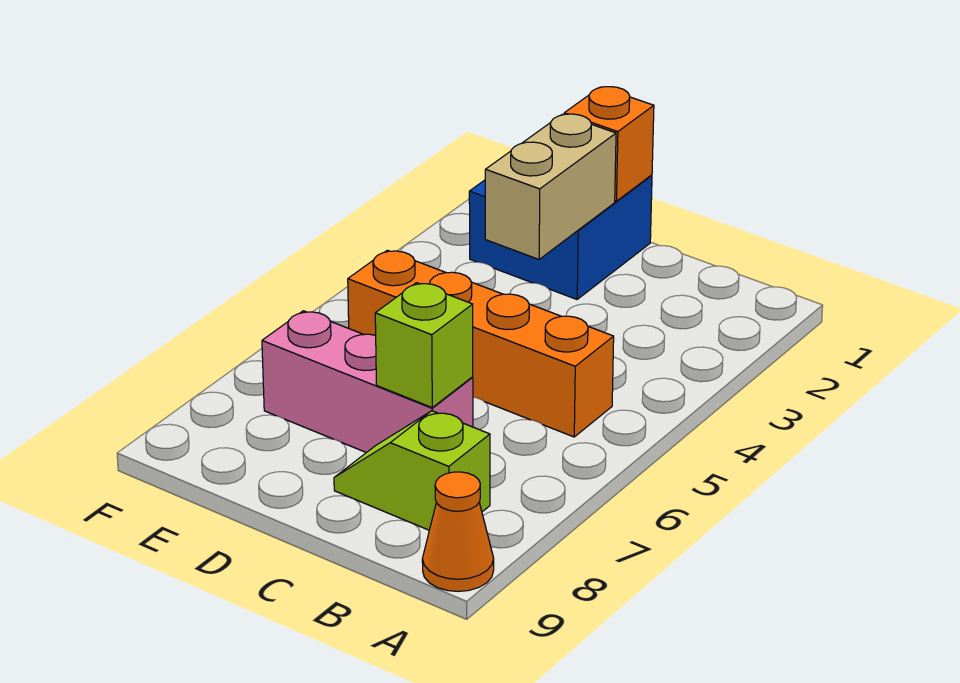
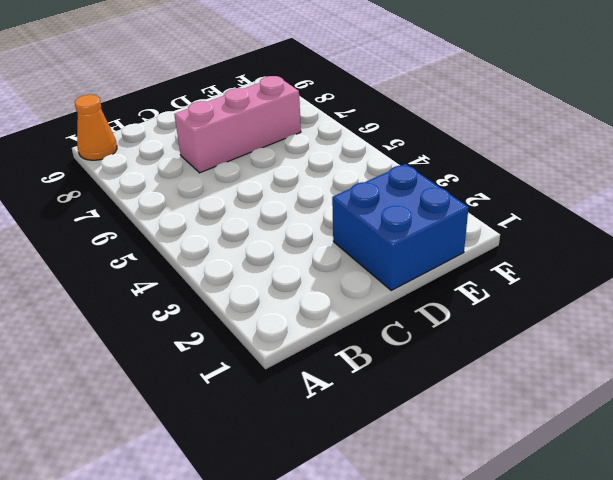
none -> orange 1x4 brick [348,250,614,437]
none -> lime 1x2 slope [334,411,490,530]

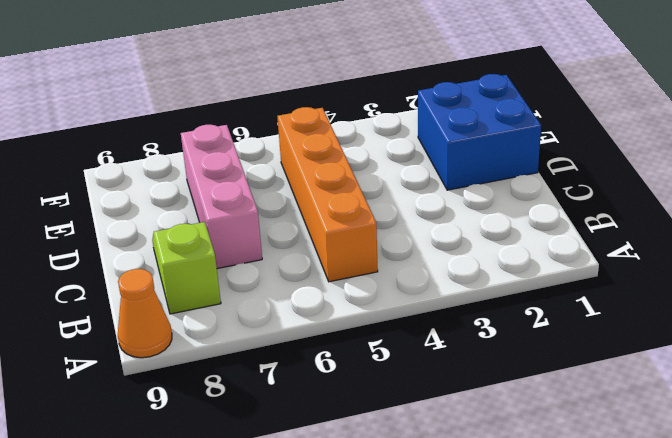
none -> lime 1x1 brick [375,283,473,407]
none -> orange 1x1 brick [564,87,654,201]

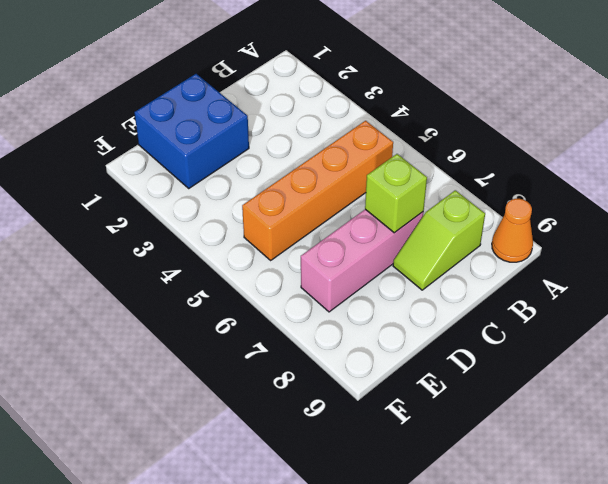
none -> orange 1x1 brick [564,87,654,201]
none -> tan 1x2 brick [485,114,616,259]

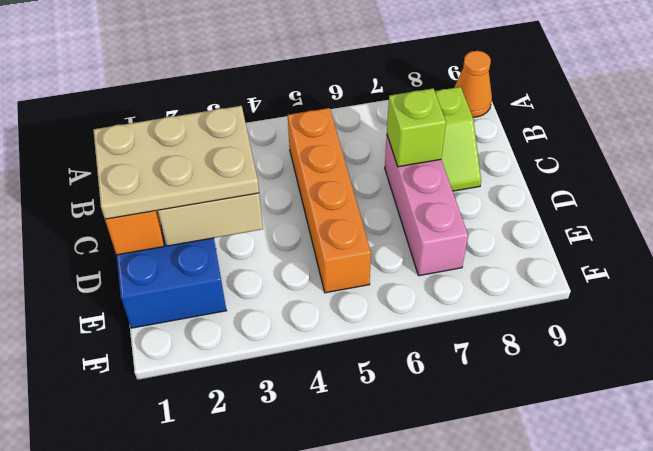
tan 2x3 plate [93,106,259,219] -> none

